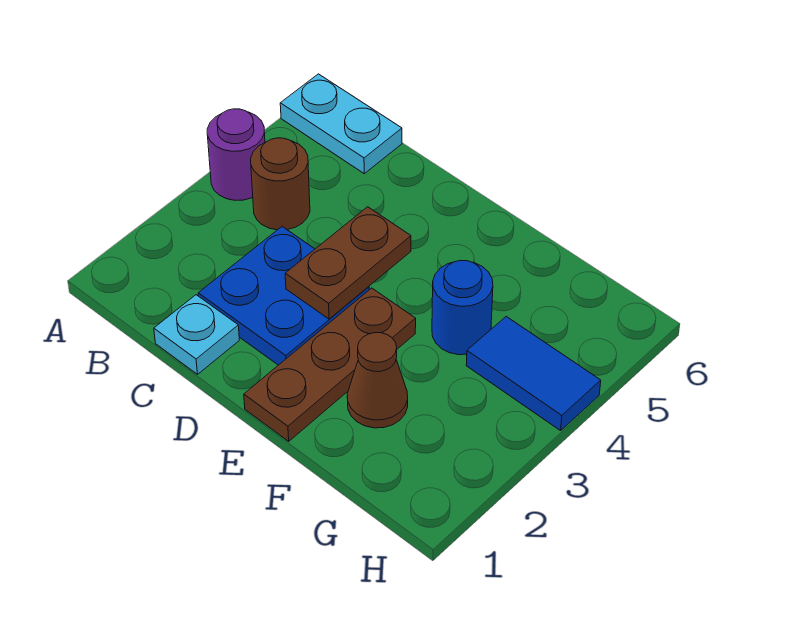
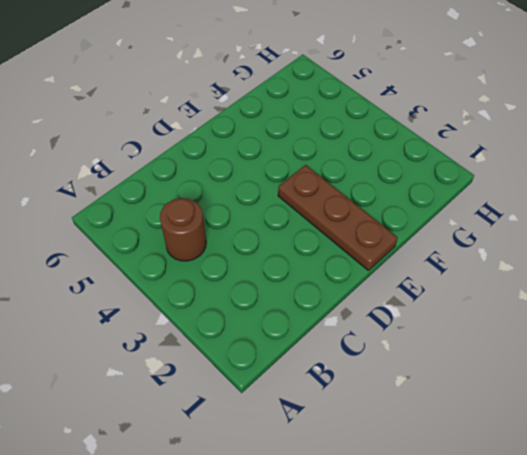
none -> purple 1x1 round brick [207,109,265,200]
none -> cyan 1x2 plate [280,74,402,174]

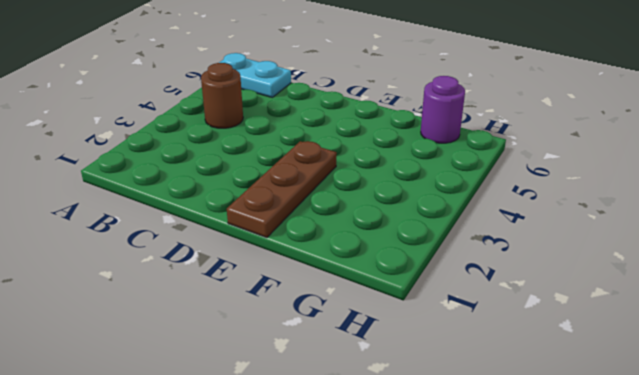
purple 1x1 round brick [421,76,465,143] -> purple 1x1 round brick moved to [207,109,265,200]
none -> cyan 1x1 plate [154,295,239,374]
none -> blue 2x2 plate [198,227,369,365]

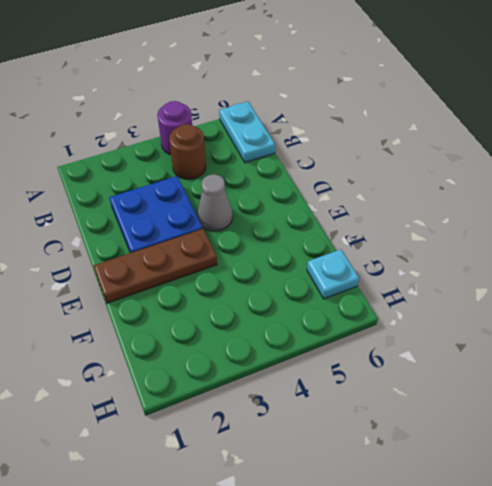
grey 1x1 cone [197,174,233,231] -> none
cyan 1x1 plate [307,250,359,299] -> cyan 1x1 plate moved to [154,295,239,374]
none -> brown 1x1 cone [347,333,408,428]
none -> blue 1x1 round brick [432,260,493,355]

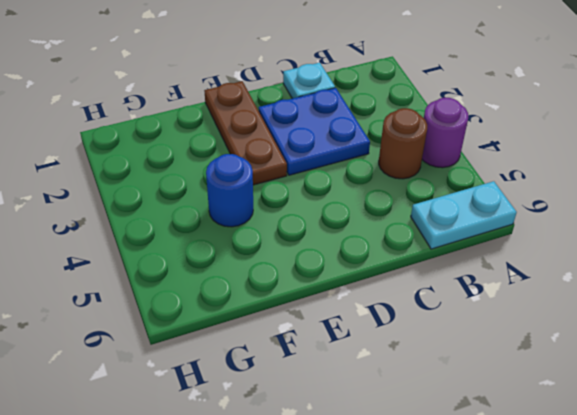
none -> brown 1x1 cone [347,333,408,428]
none -> blue 1x2 tile [466,317,601,431]

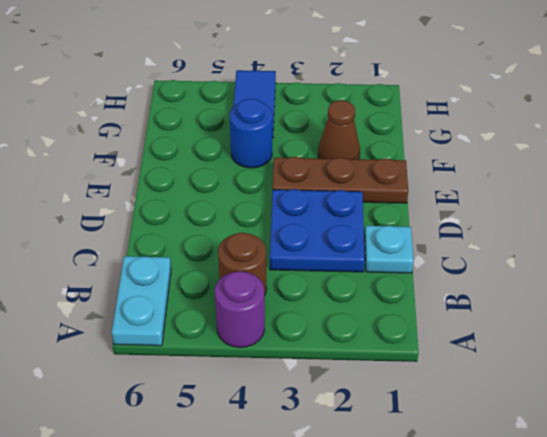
none -> brown 1x2 plate [285,207,411,319]

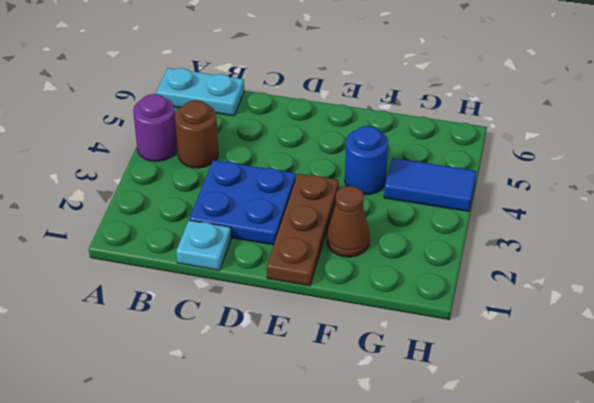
none -> brown 1x2 plate [285,207,411,319]

